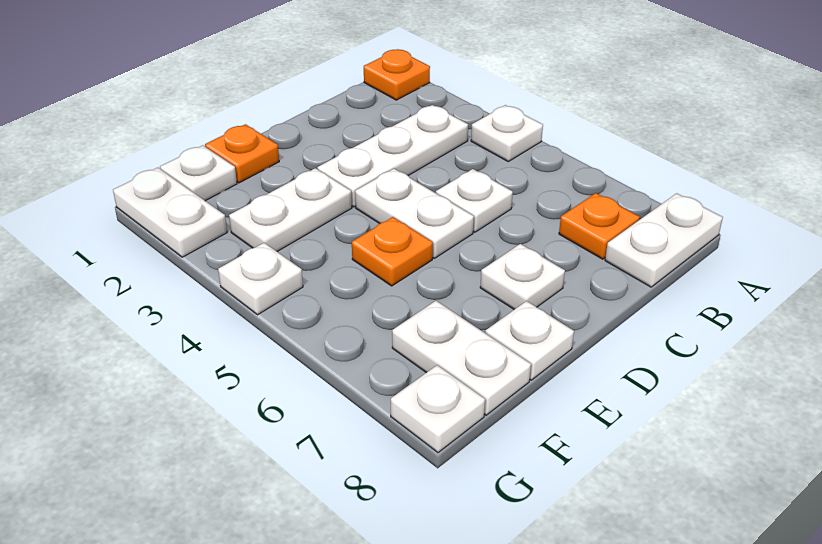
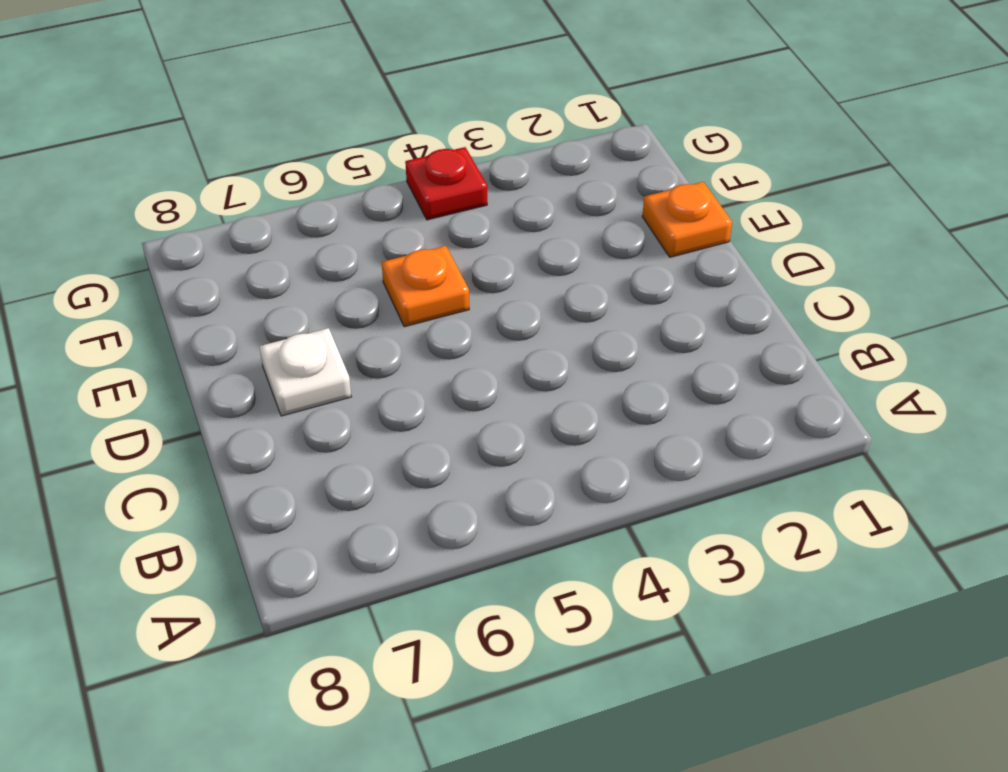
red 1x1 plate [405,147,487,220] -> white 1x1 plate [218,243,303,315]
none -> orange 1x1 plate [364,49,430,100]
none -> white 1x1 plate [471,105,543,161]
none -> white 1x2 plate [605,193,723,287]

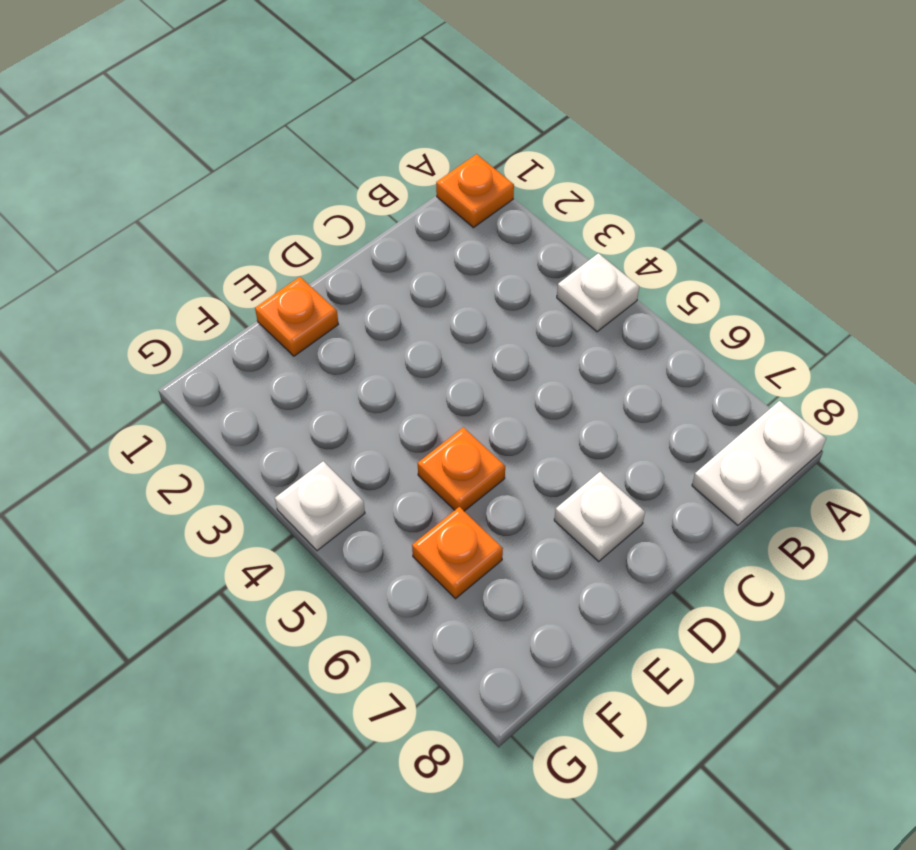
orange 1x1 plate [412,507,503,599] -> orange 1x1 plate moved to [559,193,640,259]
none -> white 1x3 plate [317,105,468,207]
none -> white 1x1 plate [436,169,513,232]
none -> white 1x2 plate [355,169,474,258]

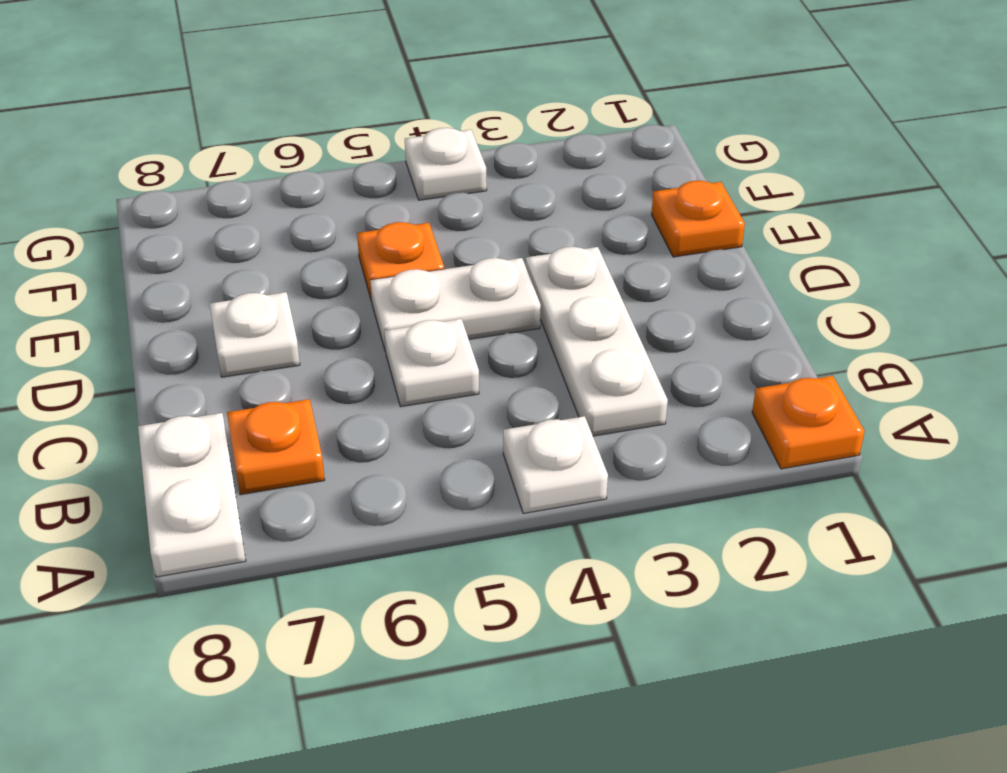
none -> white 1x2 plate [229,168,352,251]
none -> white 1x1 plate [485,301,574,380]
none -> white 1x1 plate [160,145,237,201]

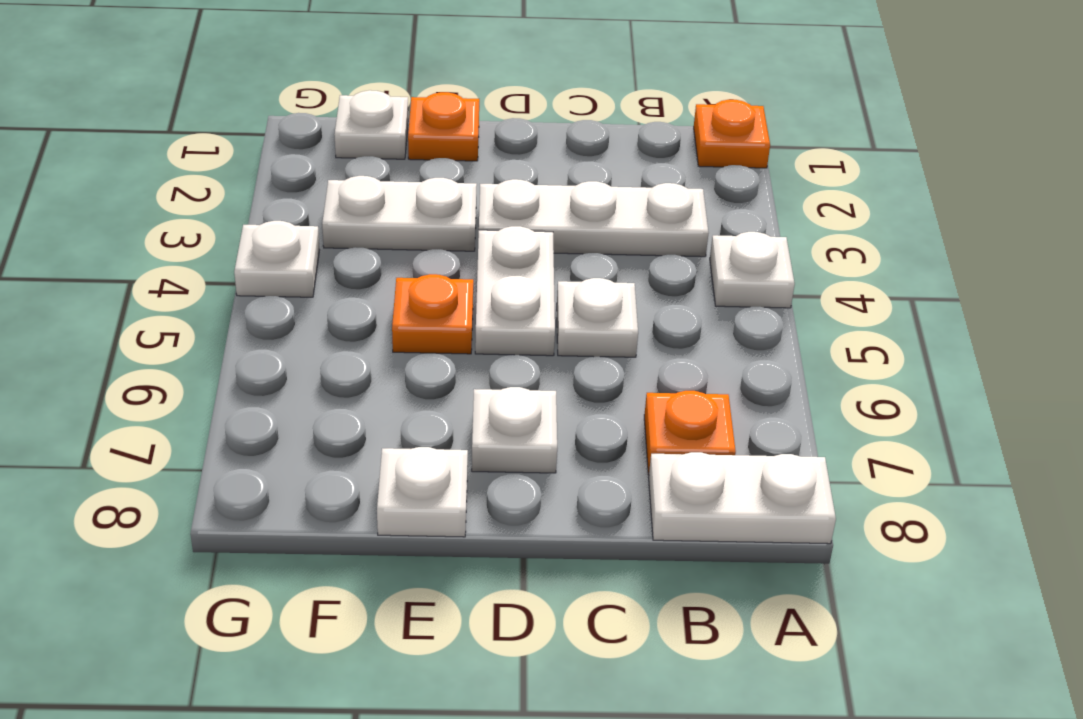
none -> white 1x2 plate [392,301,531,415]
none -> white 1x2 plate [113,168,227,257]
none -> white 1x1 plate [391,365,485,453]

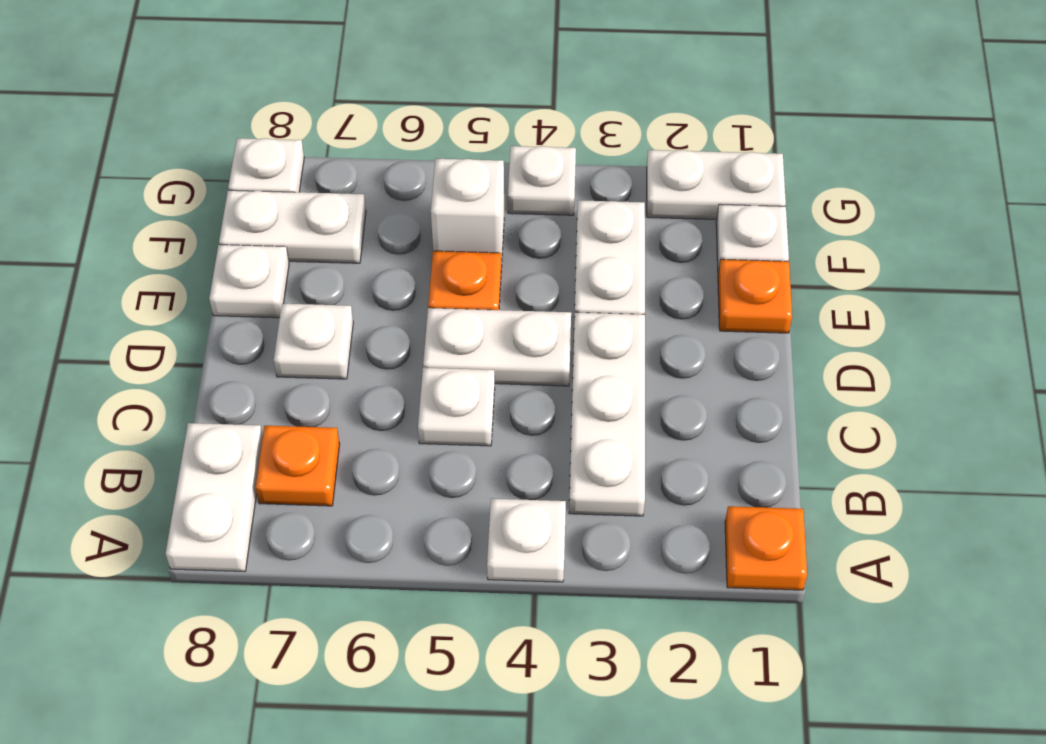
white 1x1 brick [431,159,504,267] -> none

